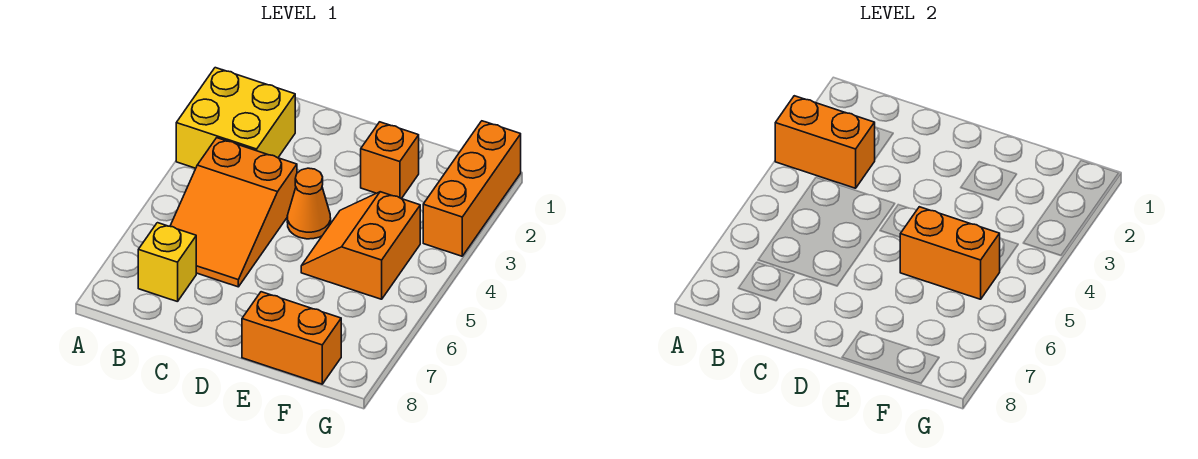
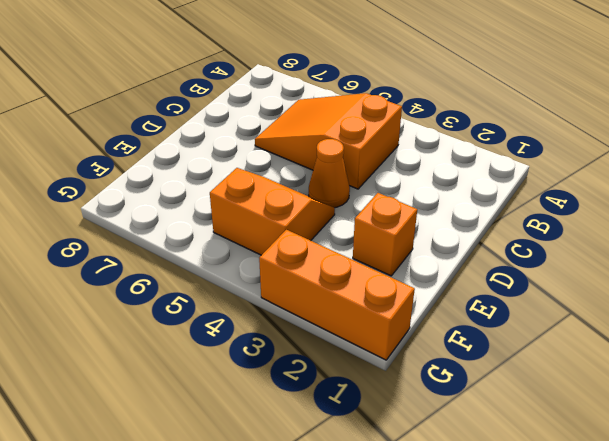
none -> yellow 2x2 brick [176,68,295,168]
none -> yellow 1x1 brick [138,223,196,302]

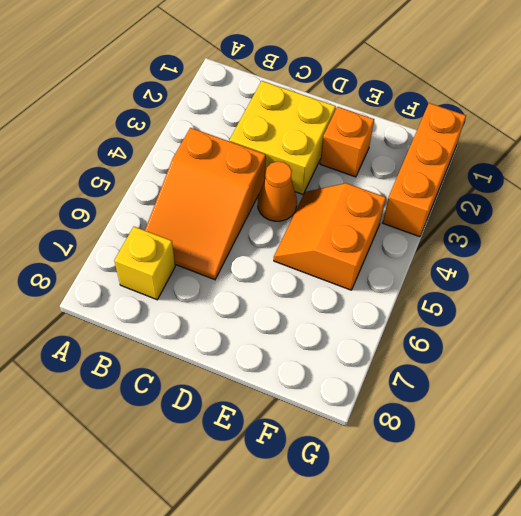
yellow 2x2 brick [229,81,336,194] -> yellow 2x2 brick moved to [176,68,295,168]
none -> orange 1x2 brick [242,292,341,384]
none -> orange 1x2 brick [775,96,875,188]

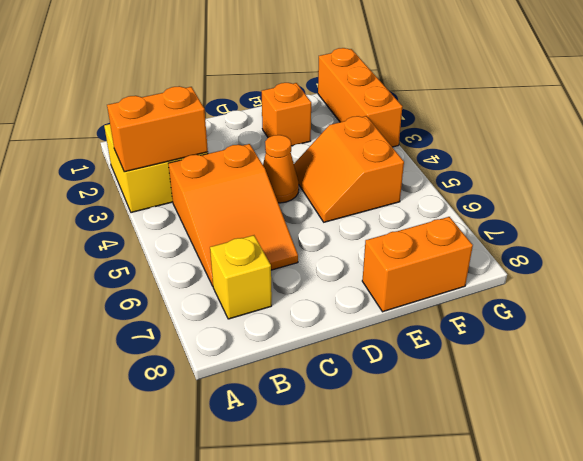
none -> orange 1x2 brick [900,207,1000,299]

